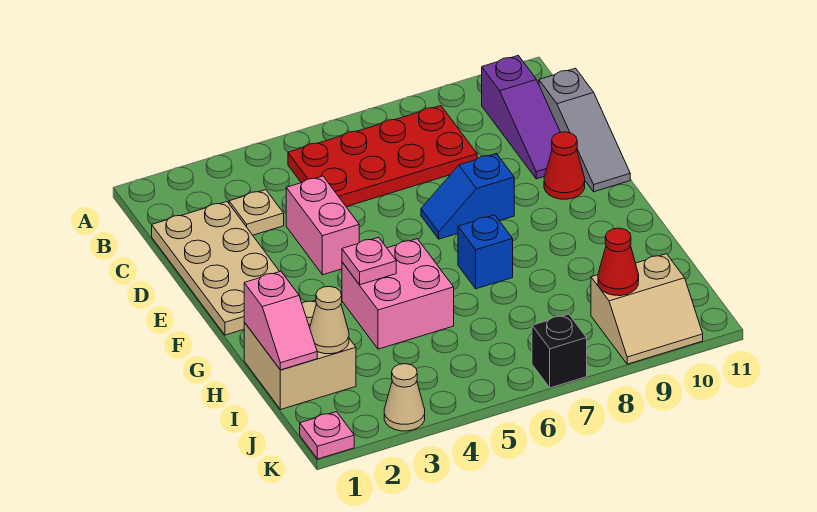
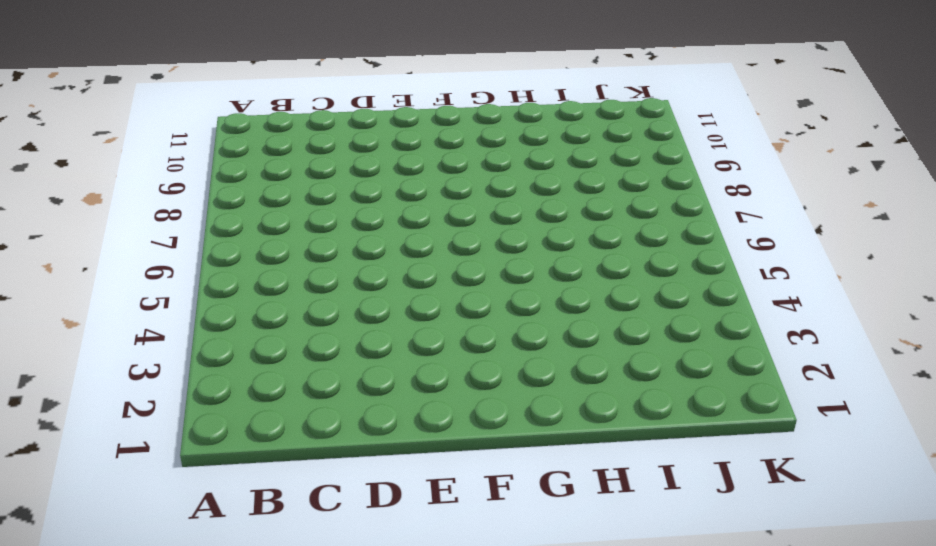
none -> red 2x4 plate [288,106,477,207]
none -> purple 1x3 slope [482,56,560,179]
none -> tan 2x4 plate [152,202,280,335]

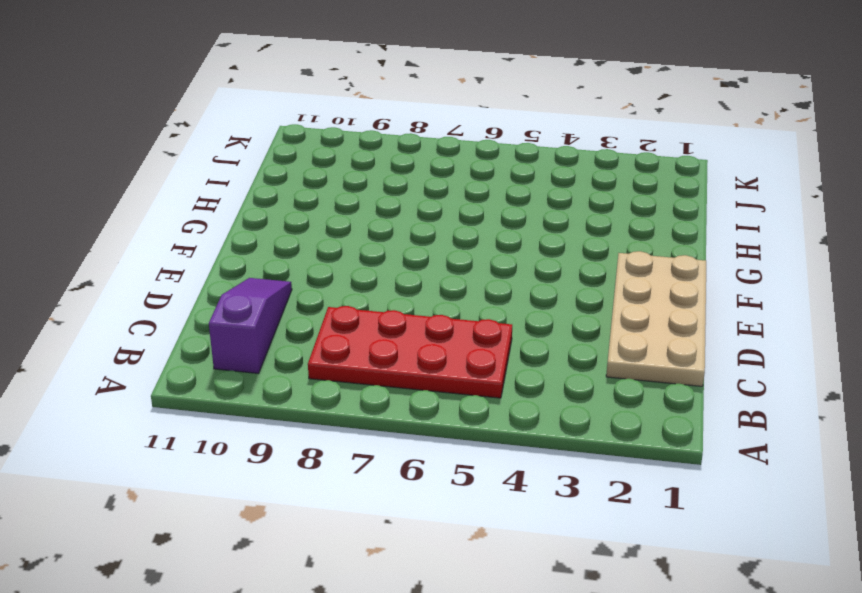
none -> tan 1x1 plate [229,190,284,235]
none -> grey 1x3 slope [539,68,630,192]
none -> pink 1x2 brick [286,176,359,275]

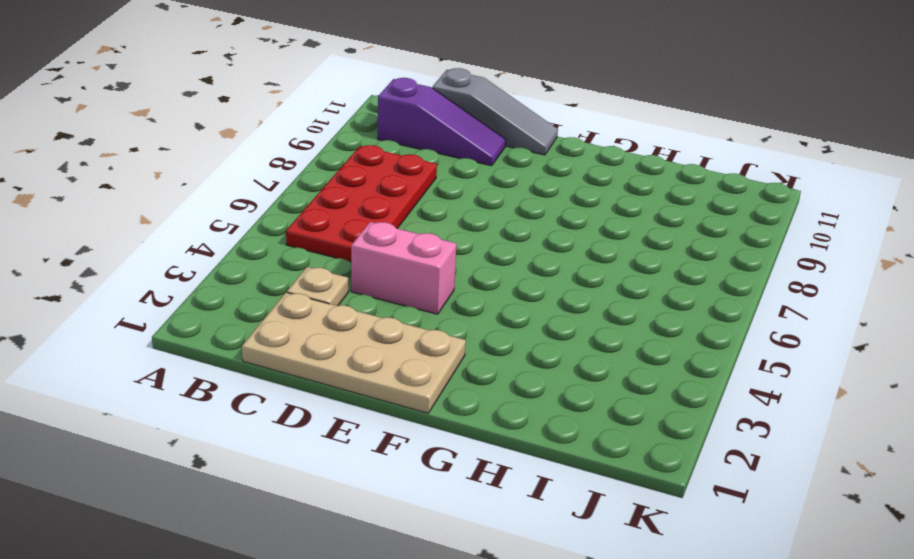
none -> blue 1x2 slope [421,154,514,239]
none -> red 1x1 cone [544,132,585,199]
none -> pink 2x2 brick [342,239,454,349]

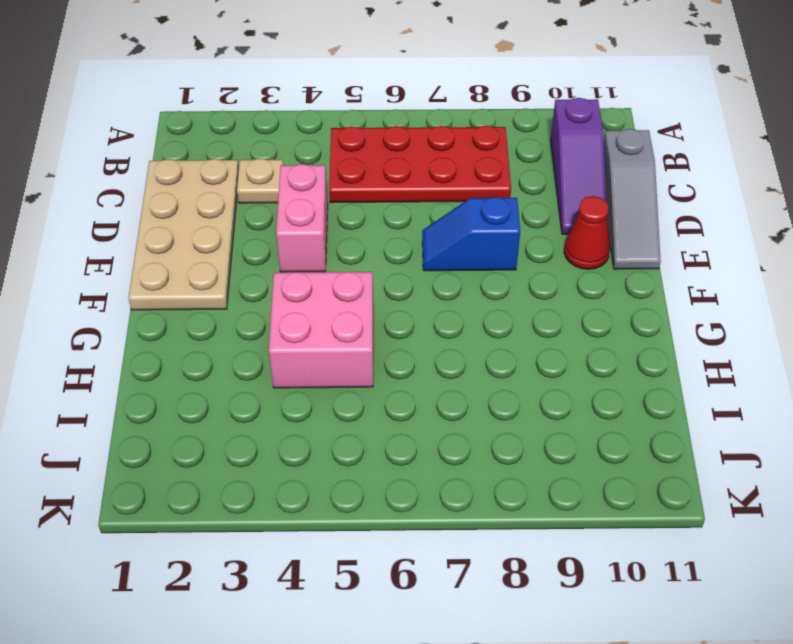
none -> blue 1x1 brick [458,215,513,289]
none -> tan 2x2 brick [244,300,356,410]
none -> tan 2x2 slope [591,254,703,364]

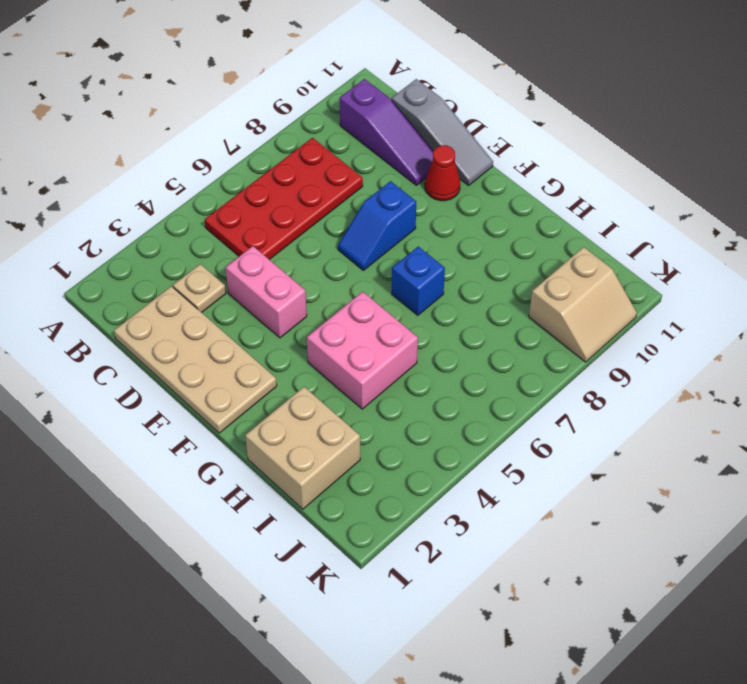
none -> pink 1x1 plate [300,412,354,459]
none -> tan 1x1 cone [384,364,425,431]
none -> black 1x1 brick [532,314,587,388]

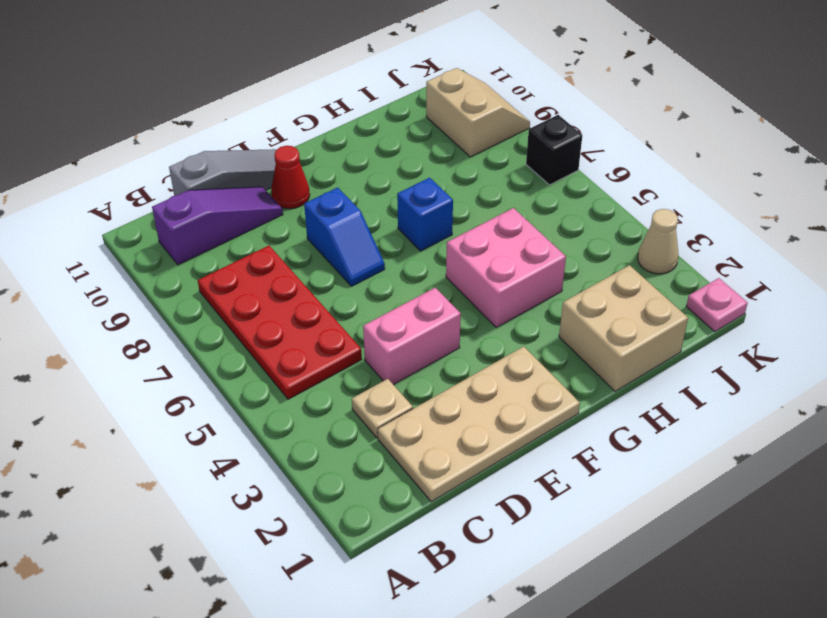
none -> pink 1x1 plate [342,237,396,285]
none -> pink 1x2 slope [244,271,317,370]
none -> tan 1x1 cone [310,286,349,354]

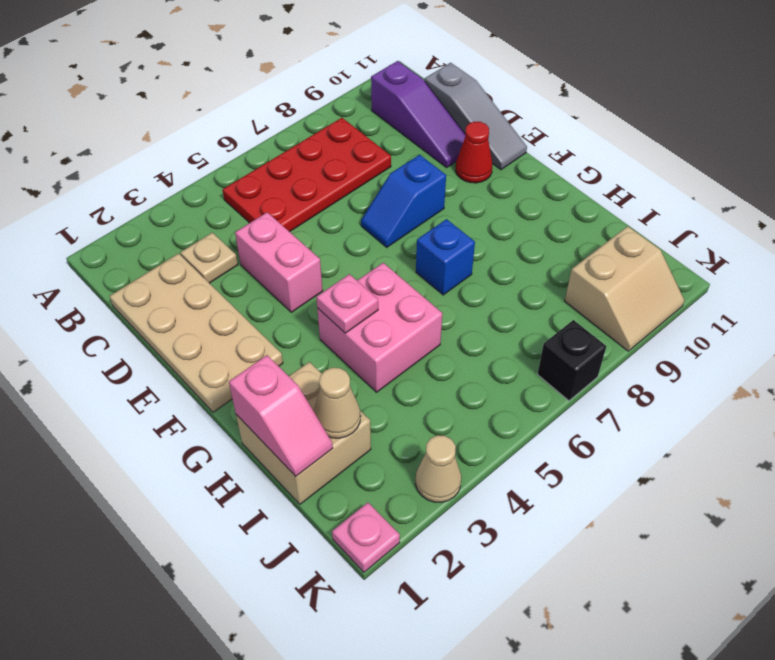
none -> red 1x1 cone [598,228,639,296]

